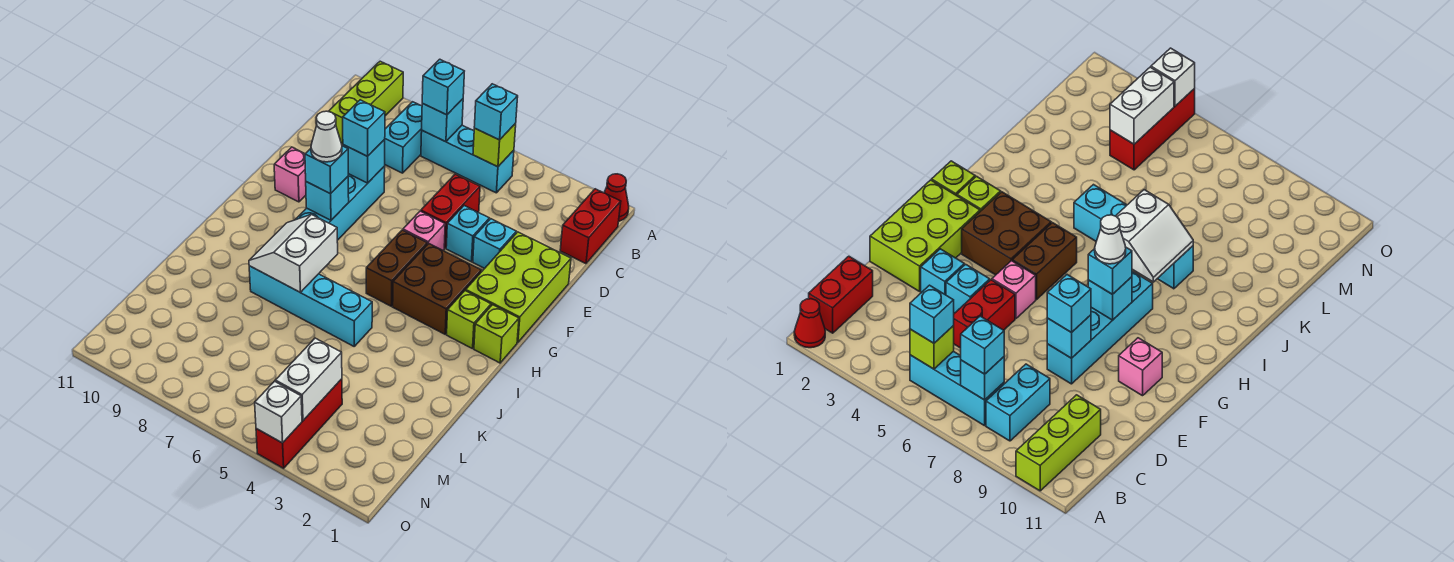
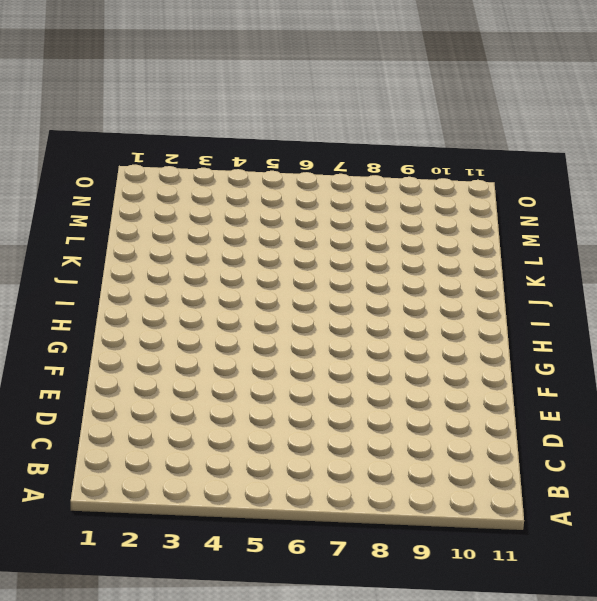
none -> red 1x1 cone [604,174,629,221]
none -> lime 1x3 brick [329,61,403,144]
none -> red 1x2 brick [560,189,621,264]
none -> cyan 1x3 brick [421,125,514,193]

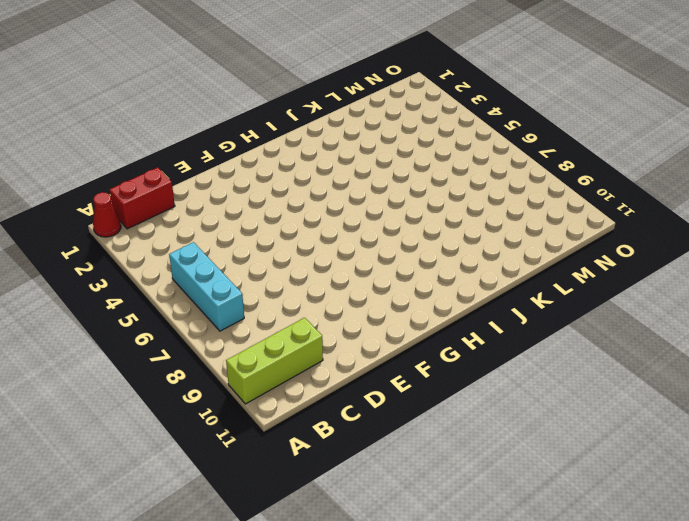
none -> cyan 1x2 brick [384,102,422,173]
none -> red 1x2 brick [421,174,480,248]
none -> lime 2x3 brick [466,232,571,343]
none -> cyan 1x1 brick [473,219,516,268]

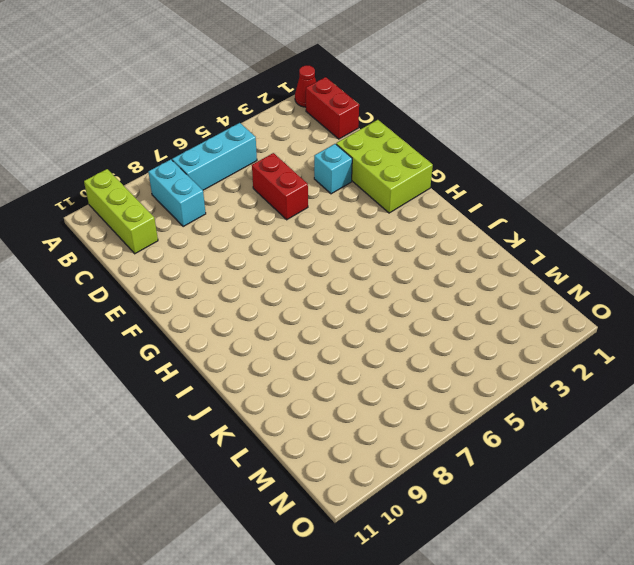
none -> cyan 1x1 brick [446,206,489,262]
none -> cyan 1x4 brick [295,166,385,240]
none -> pink 1x1 brick [403,211,445,250]
none -> pink 1x1 brick [274,147,306,202]

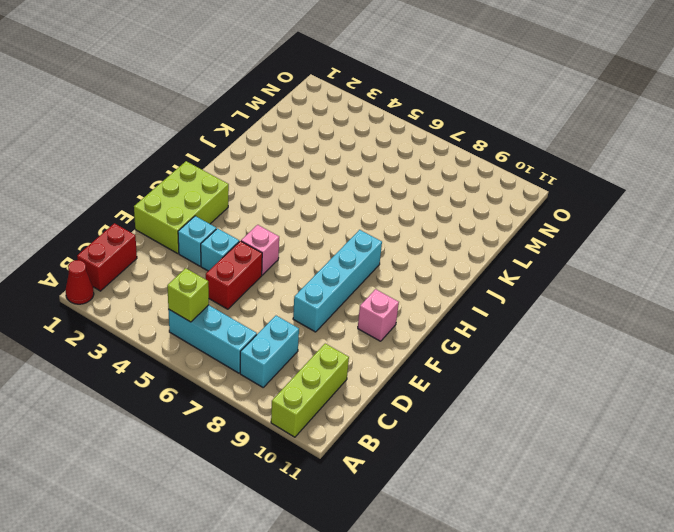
none -> brown 2x2 brick [393,244,481,334]
none -> brown 1x2 brick [366,230,427,306]
none -> lime 1x1 brick [474,305,519,363]
none -> lime 1x1 brick [447,291,491,349]

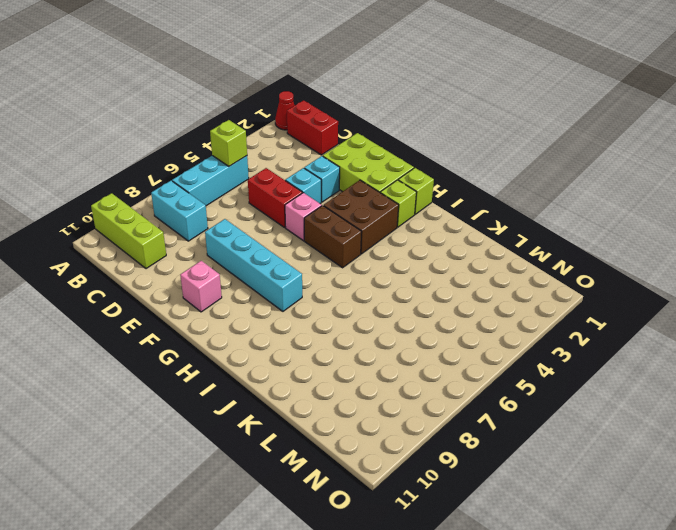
none -> cyan 1x4 brick [249,266,372,346]
none -> red 1x3 brick [256,379,342,468]
none -> cyan 1x1 brick [422,99,463,142]
none -> cyan 1x1 brick [343,140,385,183]

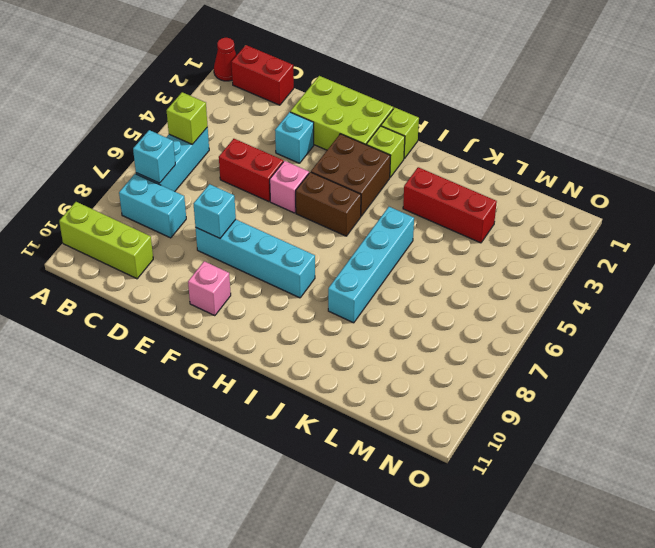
red 1x3 brick [403,167,497,243] -> red 1x3 brick moved to [256,379,342,468]
none -> cyan 1x1 brick [446,206,489,262]
none -> cyan 1x1 brick [306,177,349,220]
none -> white 2x2 slope [249,214,338,292]
none -> white 1x2 brick [275,338,342,421]

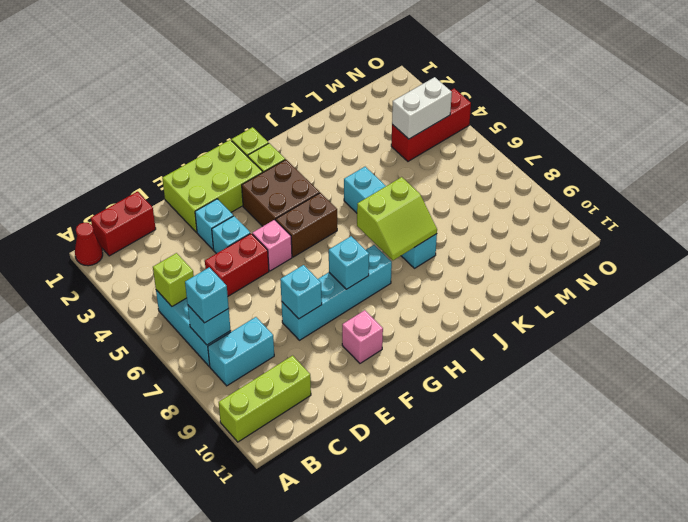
lime 2x2 slope [357,177,437,260] -> white 2x2 slope [249,214,338,292]
none -> white 1x1 brick [255,381,302,443]
none -> cyan 1x1 brick [474,84,518,140]
none -> cyan 1x1 brick [343,100,385,156]
none -> cyan 1x1 brick [305,146,348,194]

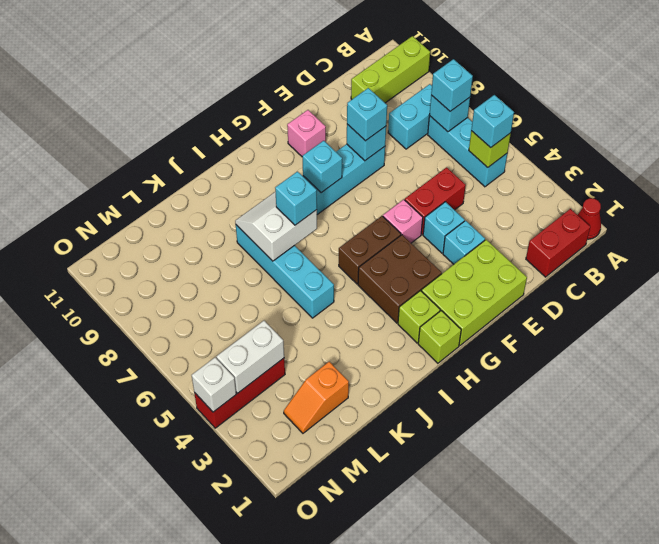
cyan 1x1 brick [275,172,317,225] -> cyan 1x1 brick moved to [305,146,348,194]
orange 1x2 slope [284,362,349,433] -> none
none -> white 1x1 cone [311,111,342,162]

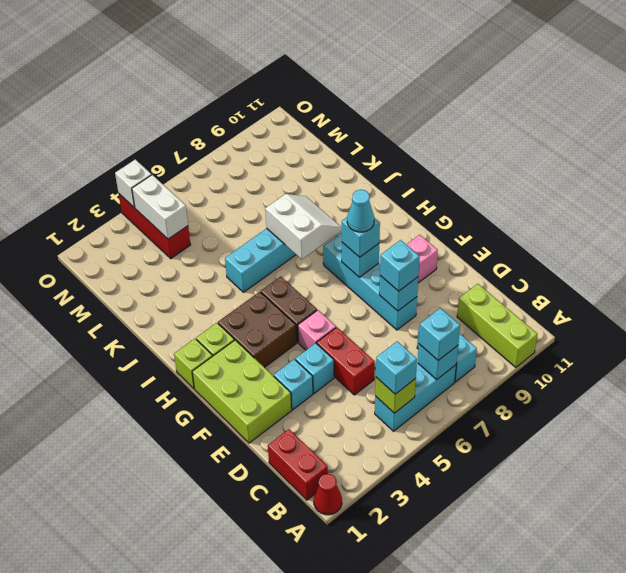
cyan 1x1 cone [347,190,374,232] -> white 1x1 cone [311,111,342,162]

